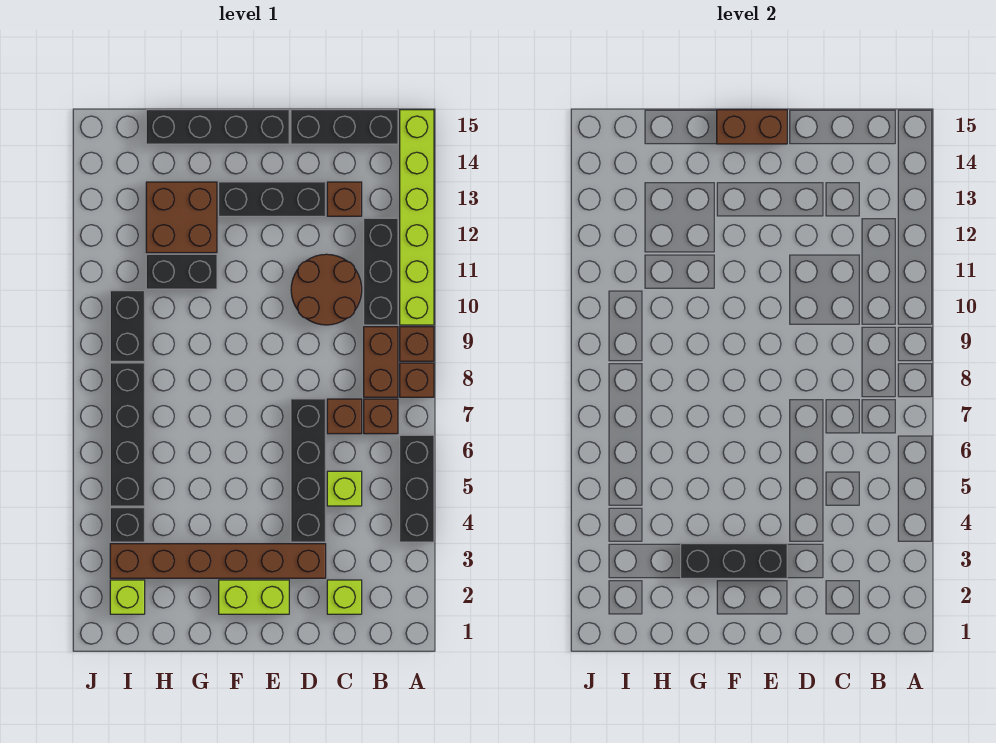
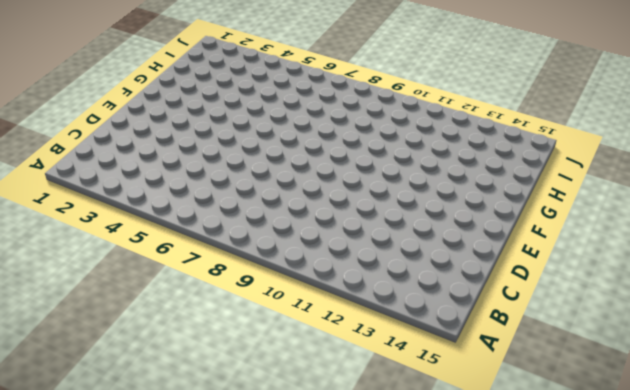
none -> black 1x3 brick [400,435,434,542]
none -> brown 1x1 brick [400,363,434,397]
none -> brown 1x1 brick [400,327,434,361]

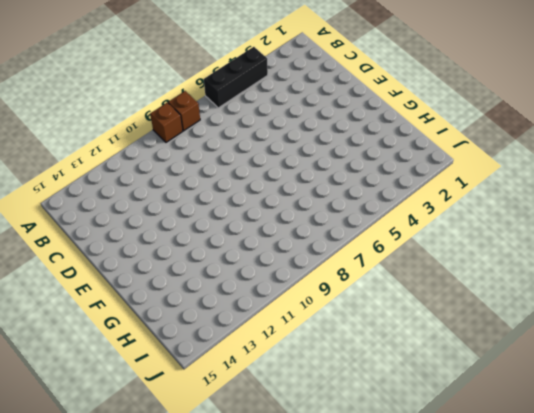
none -> lime 1x6 brick [400,110,434,325]
none -> brown 1x1 brick [364,399,398,434]
none -> brown 1x2 brick [364,327,398,397]

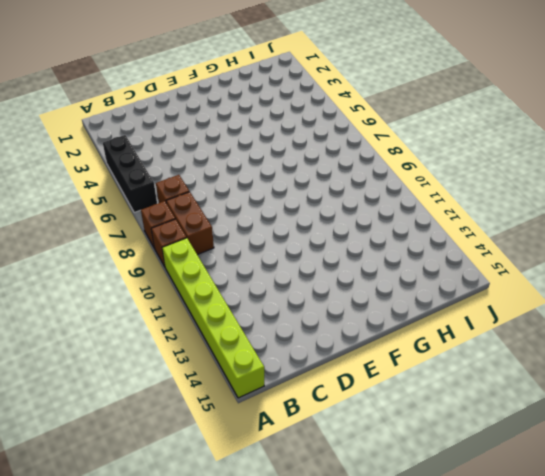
none -> black 1x3 brick [364,218,398,325]
none -> black 1x3 brick [291,110,398,144]
none -> lime 1x1 brick [327,580,362,614]

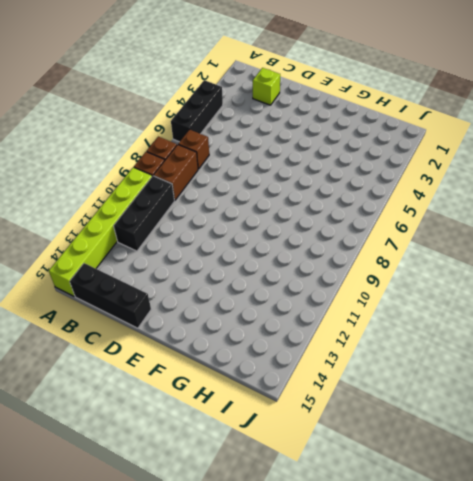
none -> lime 1x1 brick [327,471,362,506]
none -> brown 1x1 brick [327,399,362,434]
none -> brown 2x2 round brick [291,254,362,325]

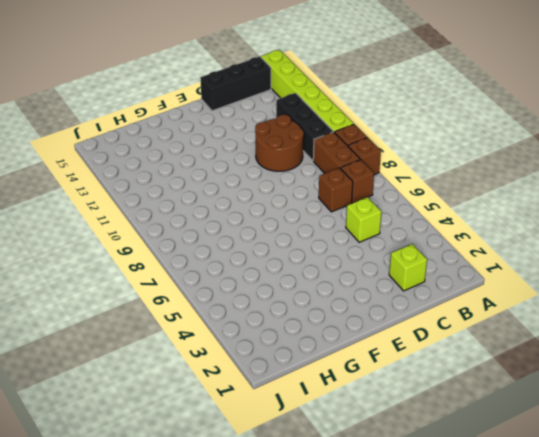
none -> black 1x3 brick [400,435,434,542]
none -> brown 1x1 brick [327,182,362,216]
none -> brown 1x6 brick [110,544,326,578]

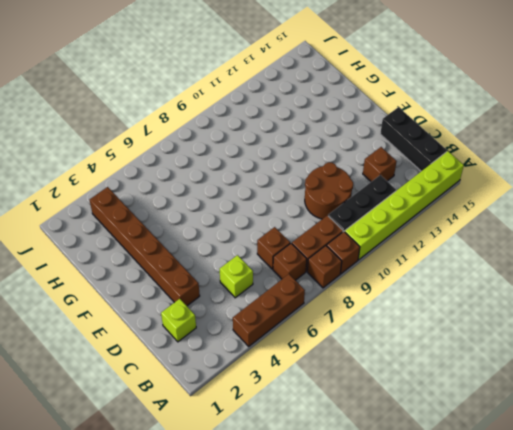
brown 1x3 brick [233,274,305,346] -> black 1x3 brick [400,435,434,542]
none -> black 1x4 brick [291,399,326,542]
none -> black 1x3 brick [219,182,326,216]
none -> lime 1x2 brick [219,580,289,614]

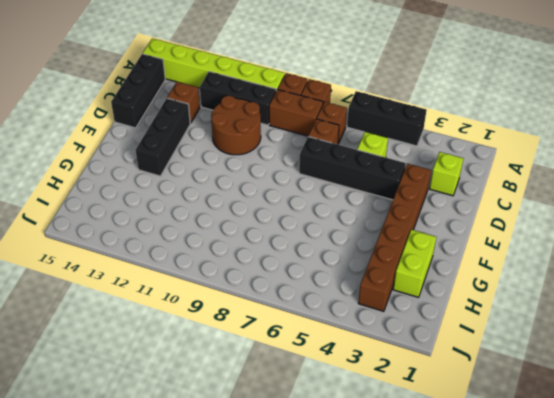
lime 1x2 brick [393,230,436,297] -> lime 1x2 brick moved to [219,580,289,614]
none -> black 1x4 brick [146,110,289,144]
none -> black 1x2 brick [146,254,217,289]
none -> brown 2x2 brick [146,182,217,253]

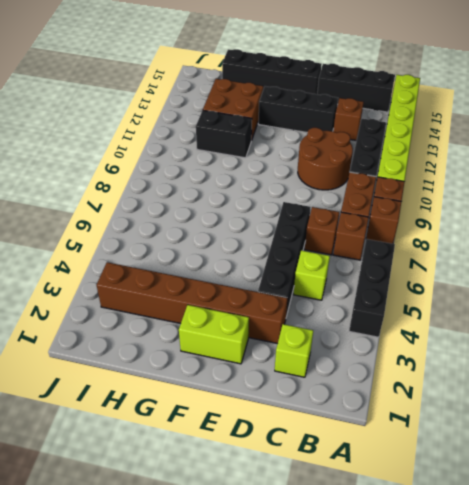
none -> lime 1x1 brick [110,580,145,614]
none -> black 1x1 brick [110,508,145,542]
none -> black 1x4 brick [110,363,145,506]

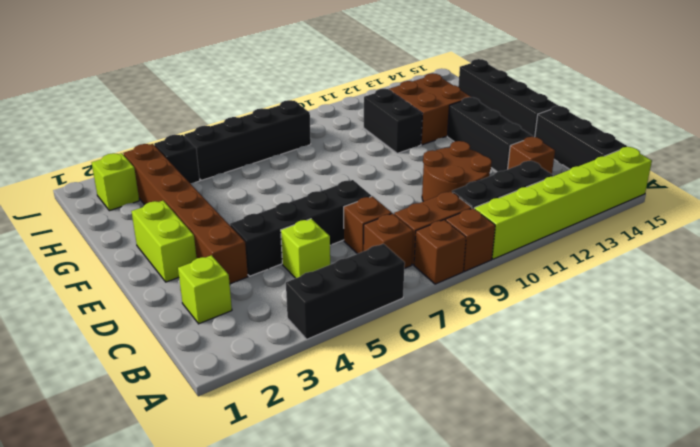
none -> black 1x2 brick [110,291,145,361]
none -> black 1x3 brick [681,544,787,578]
none -> brown 1x2 brick [717,110,787,144]

